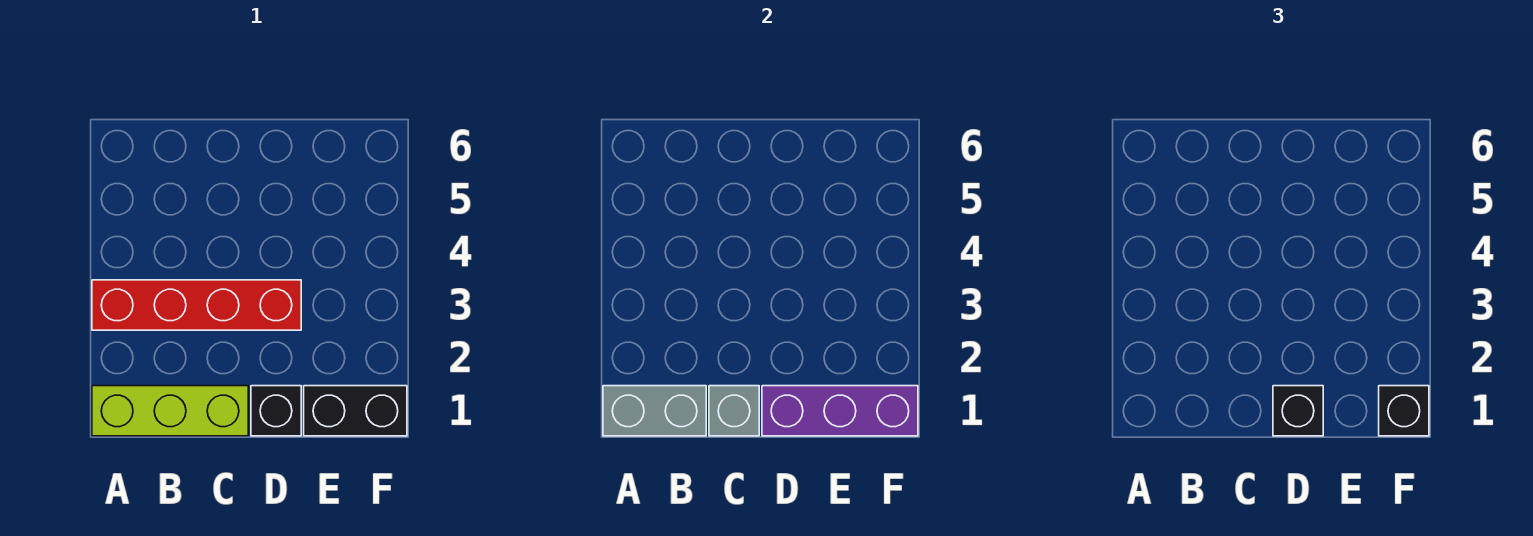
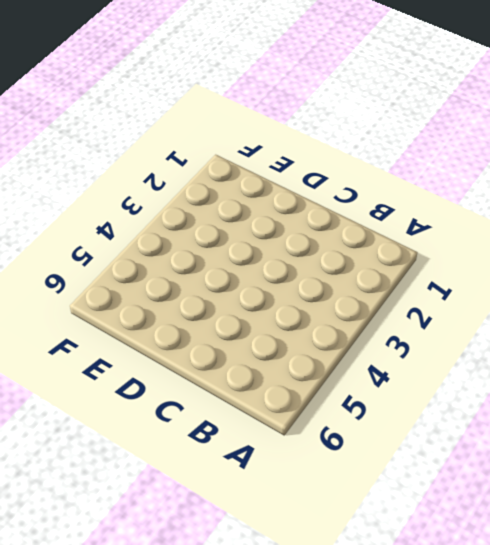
none -> lime 1x3 brick [92,386,248,436]
none -> red 1x4 brick [92,280,301,330]

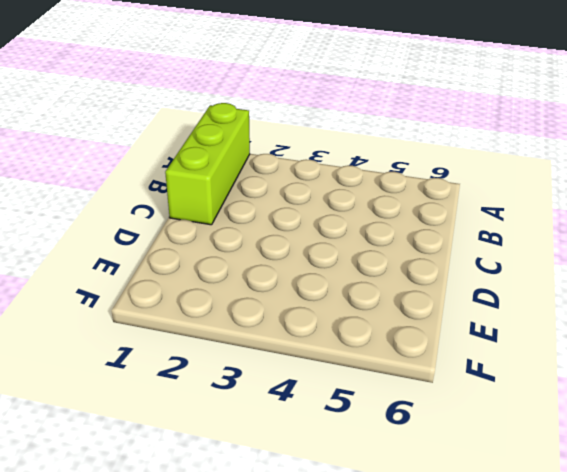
none -> red 1x4 brick [92,280,301,330]
none -> black 1x1 brick [251,386,301,436]

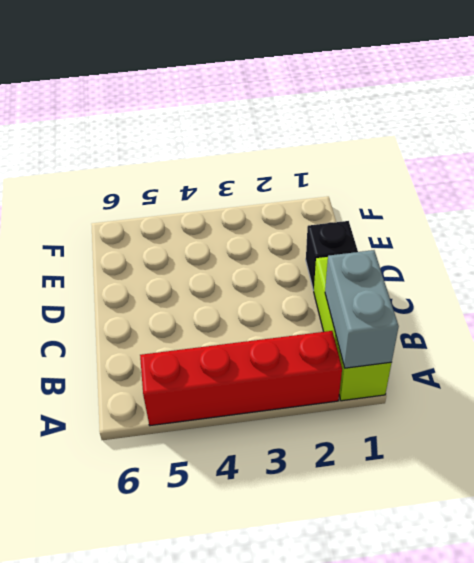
red 1x4 brick [140,331,342,426] -> red 1x4 brick turned to [92,280,301,330]
none -> black 1x2 brick [304,386,407,436]
none -> grey 1x1 brick [709,386,759,436]

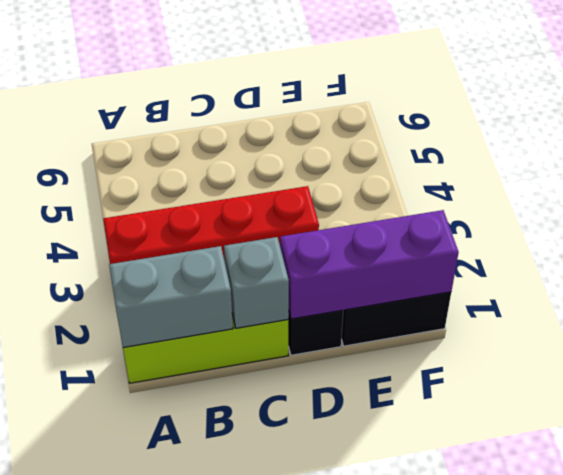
none -> black 1x1 brick [1273,386,1323,436]
none -> black 1x1 brick [1379,386,1429,436]

